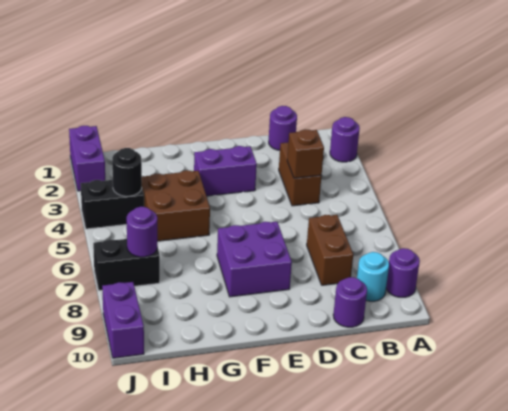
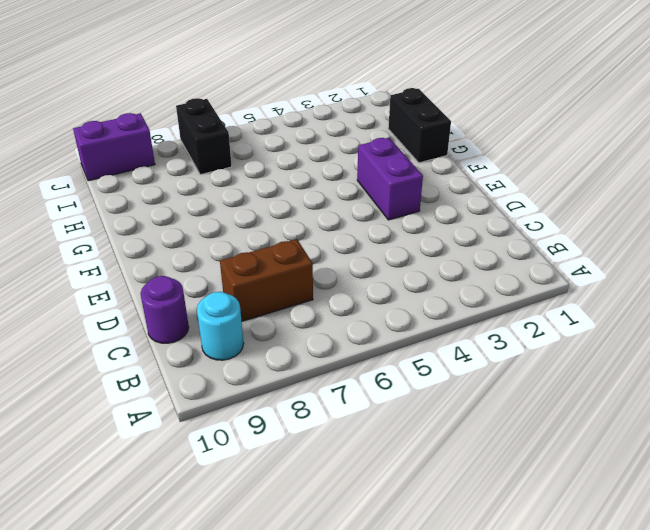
black 1x2 brick [388,88,451,163] -> black 1x2 brick moved to [81,180,144,229]
none -> purple 1x1 round brick [330,117,360,162]
none -> purple 1x1 round brick [386,248,420,297]
none -> purple 1x1 round brick [269,106,297,150]

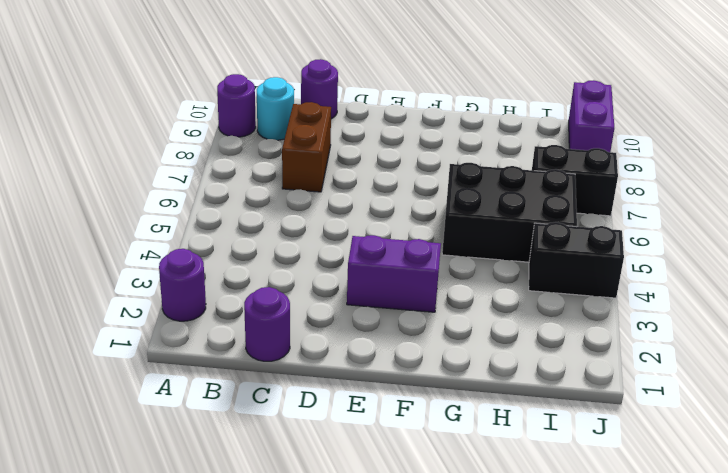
black 2x3 brick [442,163,577,262] -> brown 2x2 brick [142,170,210,241]
none -> brown 1x2 brick [279,142,321,206]
none -> purple 2x2 brick [217,222,292,297]
none -> purple 1x2 brick [69,126,105,191]

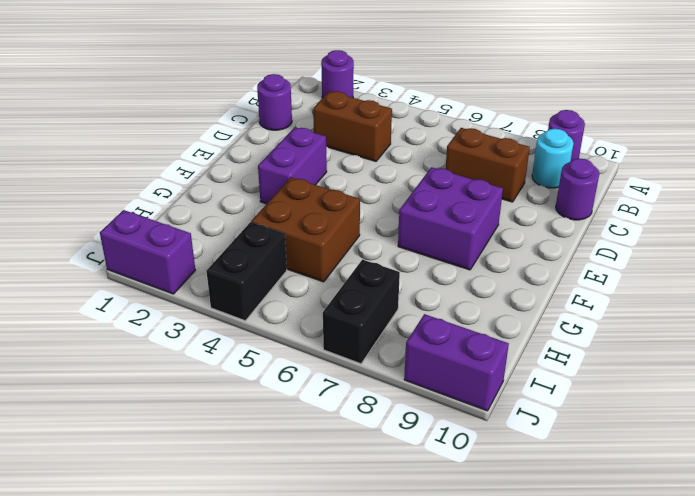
none -> brown 1x1 brick [287,130,324,178]
none -> black 1x1 round brick [112,148,142,196]
none -> purple 1x1 round brick [127,207,157,257]

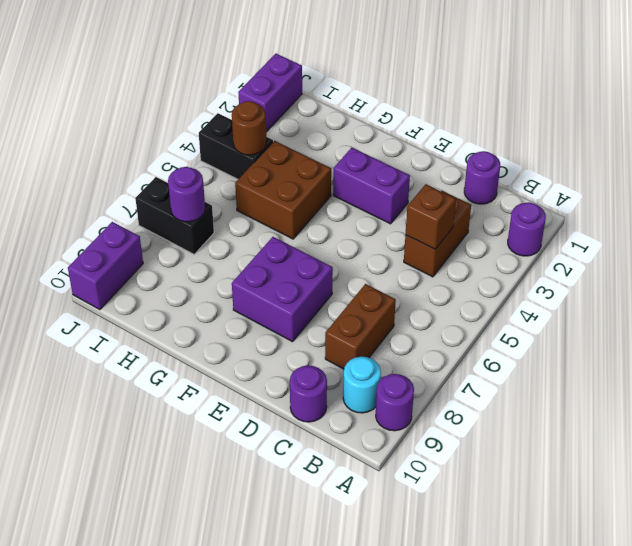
brown 1x1 round brick [232,101,267,155] -> black 1x1 round brick [112,148,142,196]

